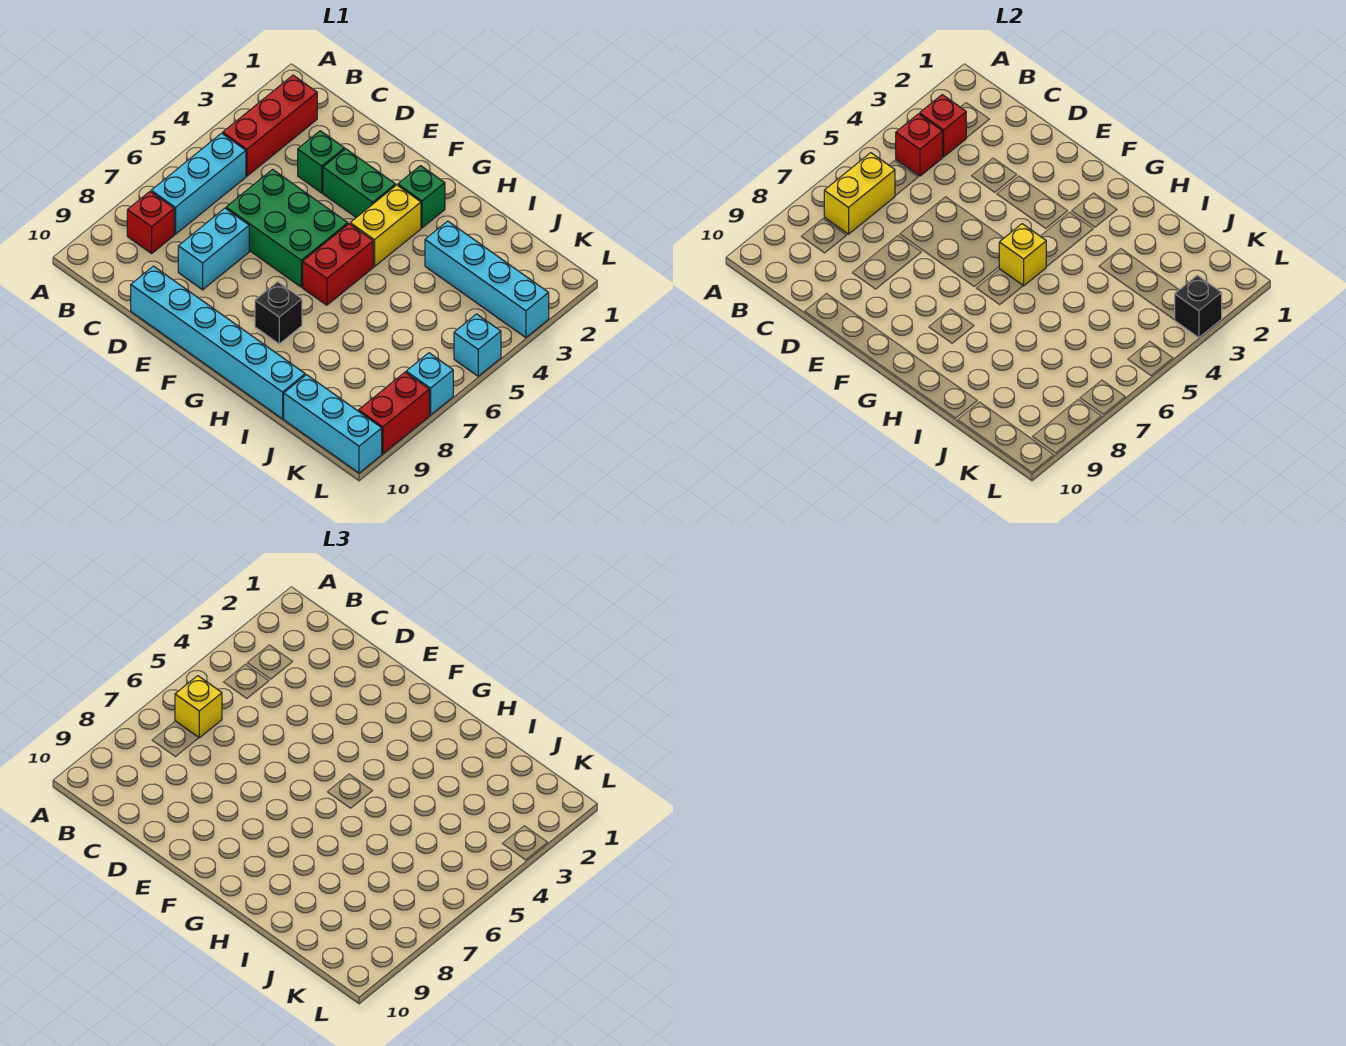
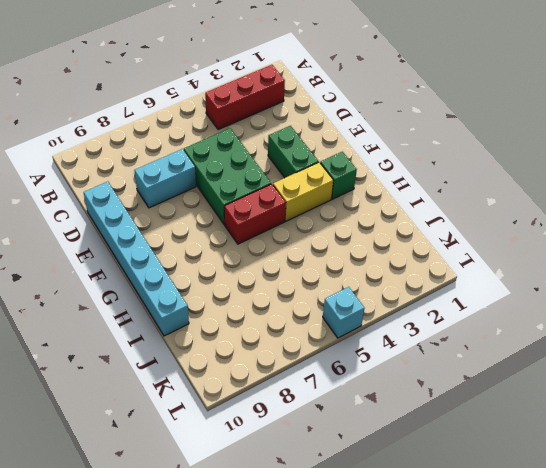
none -> cyan 1x3 brick [151,133,246,234]
none -> red 1x1 brick [127,191,174,253]
none -> green 1x1 brick [298,131,345,193]

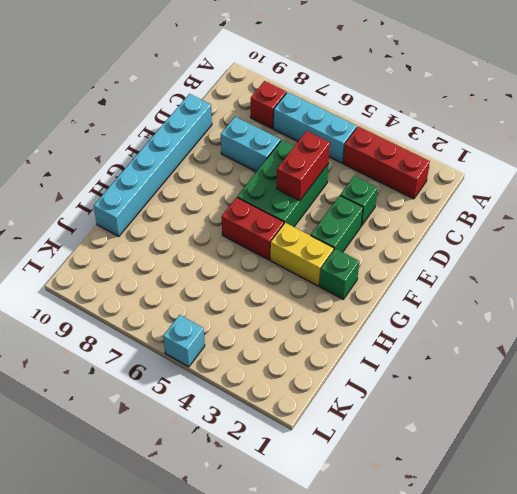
red 1x2 brick [277,131,330,201] -> red 1x2 brick turned to [359,372,429,454]
none -> black 1x1 brick [255,282,302,344]
none -> cyan 1x4 brick [425,221,549,338]
none -> cyan 1x3 brick [284,375,382,473]

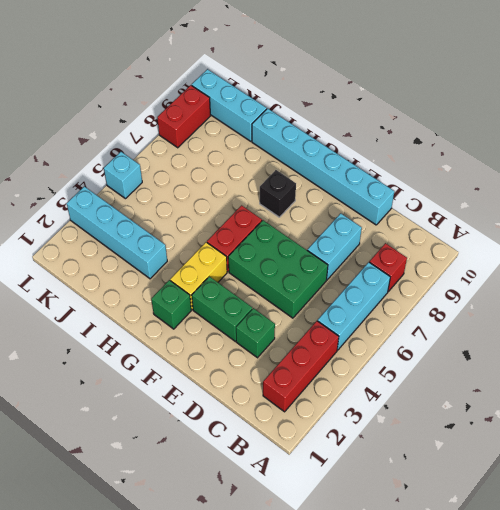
none -> cyan 1x1 brick [406,353,453,415]
none -> red 1x1 brick [920,95,966,157]
none -> red 1x1 brick [896,114,943,176]

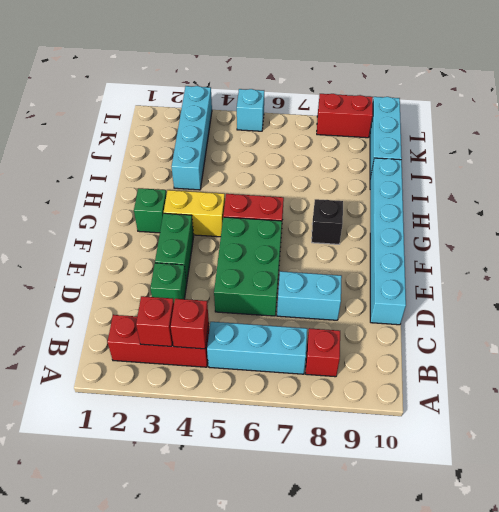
none -> cyan 1x1 brick [406,353,453,415]
none -> yellow 1x2 brick [824,153,895,234]
none -> yellow 1x1 brick [999,224,1046,286]

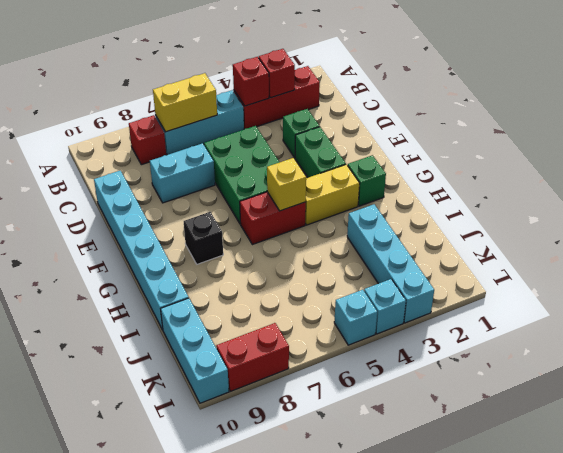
cyan 1x1 brick [364,279,406,334] -> cyan 1x1 brick moved to [406,353,453,415]
none -> black 1x1 brick [1175,275,1222,338]
none -> yellow 1x1 brick [175,676,222,738]

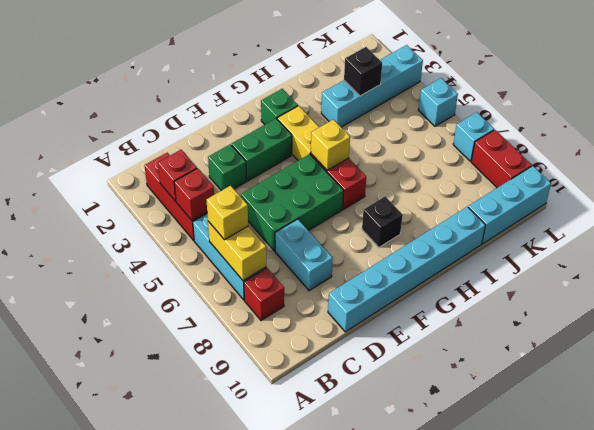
black 1x1 brick [344,47,382,96] -> black 1x1 brick moved to [1175,275,1222,338]

